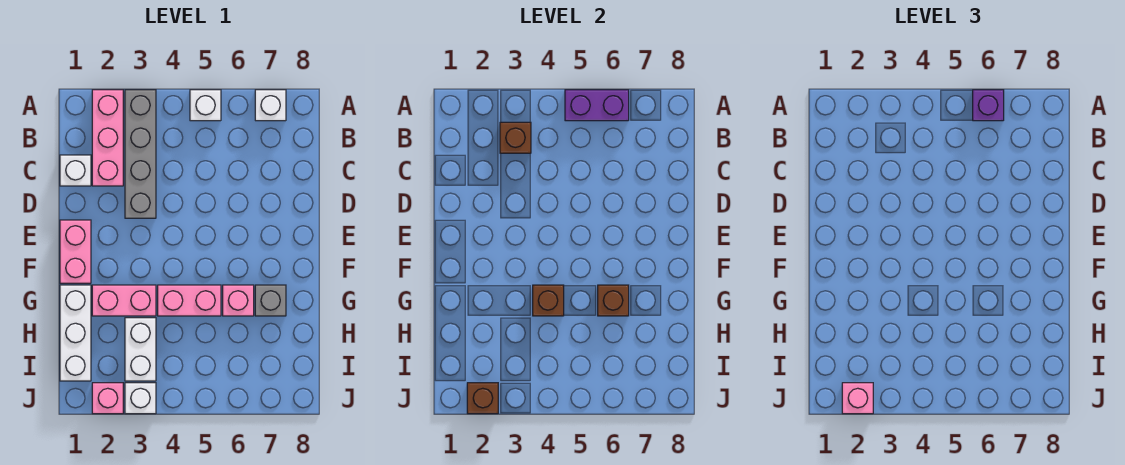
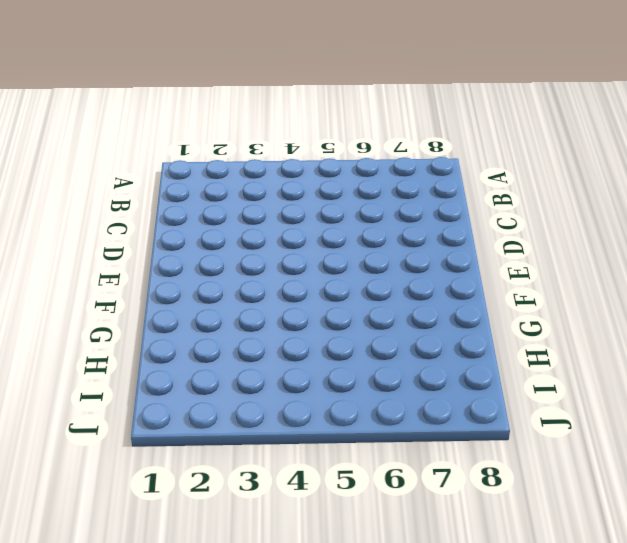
none -> pink 1x3 brick [92,90,123,186]
none -> grey 1x4 brick [125,90,156,218]
none -> white 1x1 brick [190,90,221,121]

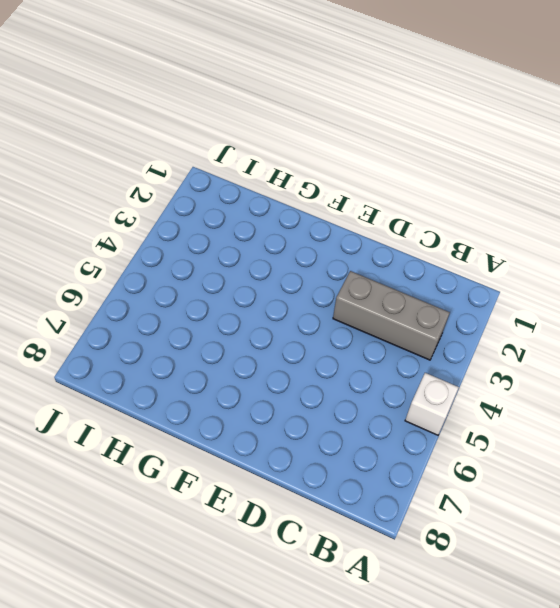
grey 1x3 brick [333,271,450,360] -> grey 1x4 brick [125,90,156,218]
none -> pink 1x3 brick [92,90,123,186]
none -> white 1x1 brick [255,90,286,121]
none -> white 1x1 brick [60,155,91,186]

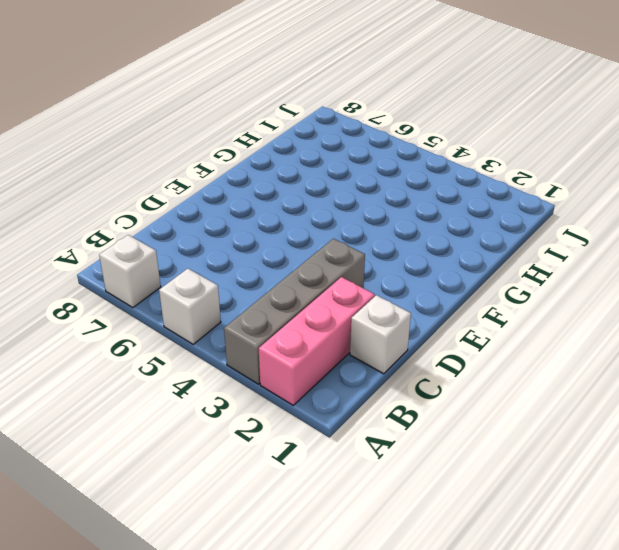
none -> pink 1x2 brick [60,220,91,283]
none -> white 1x3 brick [60,285,91,381]
none -> pink 1x2 brick [92,285,156,316]

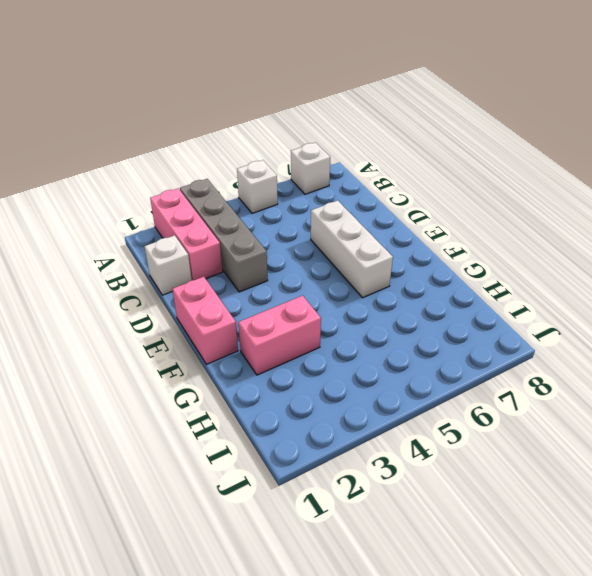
white 1x3 brick [311,200,393,298] -> white 1x3 brick moved to [60,285,91,381]
none -> pink 1x2 brick [158,285,221,316]
none -> pink 1x1 brick [223,285,254,316]
none -> grey 1x1 brick [255,285,286,316]

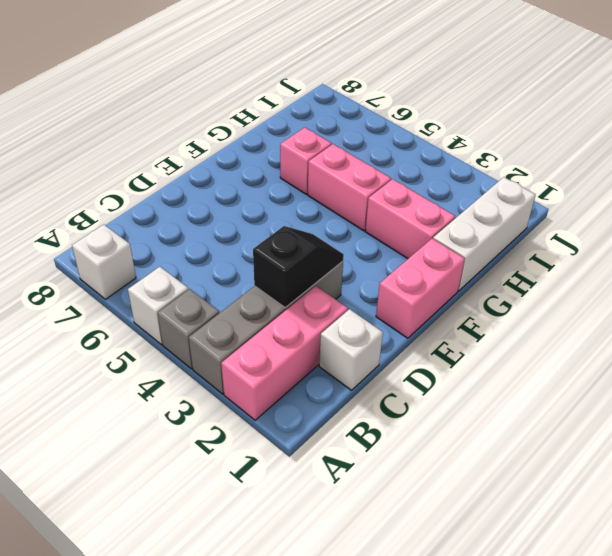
grey 1x1 brick [158,289,219,369] -> grey 1x1 brick moved to [255,285,286,316]
black 1x2 slope [253,226,344,308] -> none
none -> white 1x2 brick [125,318,156,381]
none -> pink 1x1 brick [92,383,123,414]
none -> white 1x1 brick [125,383,156,414]

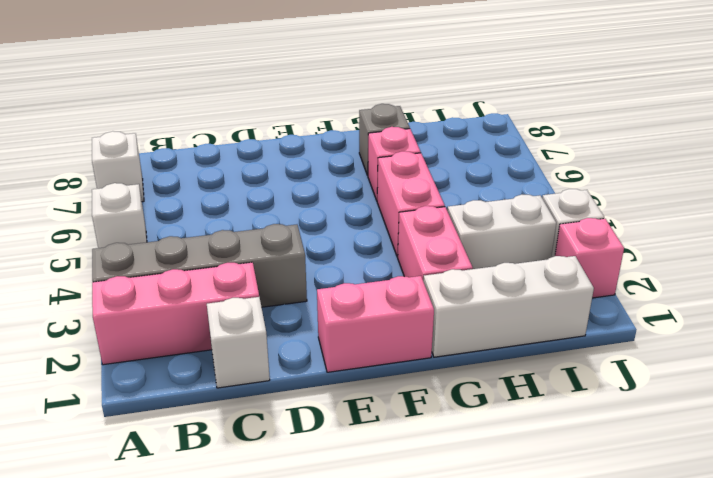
none -> purple 1x2 brick [565,90,629,121]
none -> brown 1x1 brick [500,122,531,153]
none -> brown 1x1 brick [533,285,564,316]

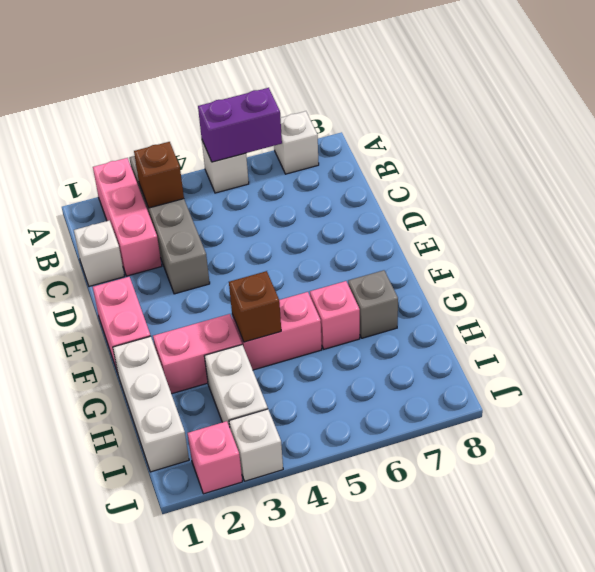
none -> brown 1x1 brick [598,285,629,316]
none -> brown 1x1 brick [467,383,498,414]
none -> purple 1x1 brick [973,90,1004,121]

